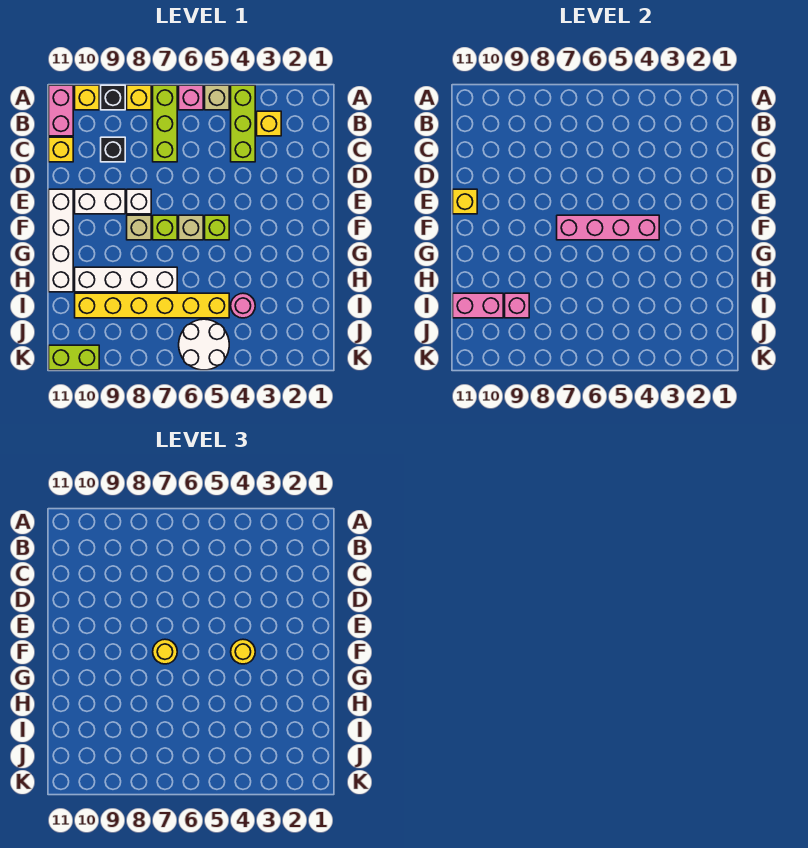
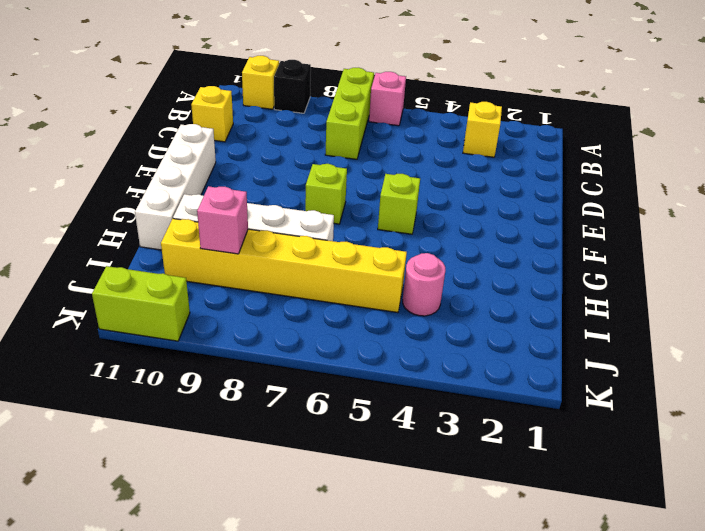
none -> lime 1x3 brick [231,85,255,162]
none -> tan 1x1 brick [205,85,229,110]
none -> yellow 1x1 brick [127,85,151,110]

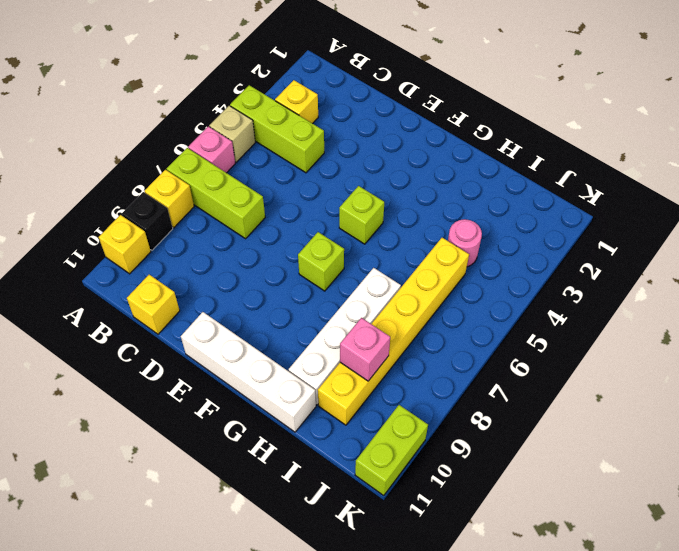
none -> pink 1x2 brick [49,85,73,136]
none -> black 1x1 brick [101,137,125,162]
none -> white 1x1 brick [127,189,151,214]

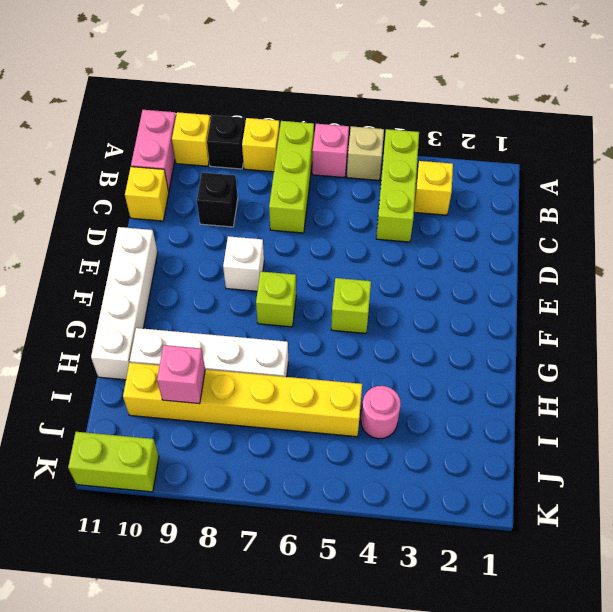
none -> white 1x2 brick [75,189,125,214]
none -> tan 1x1 brick [179,215,203,240]
none -> tan 1x1 brick [127,215,151,240]

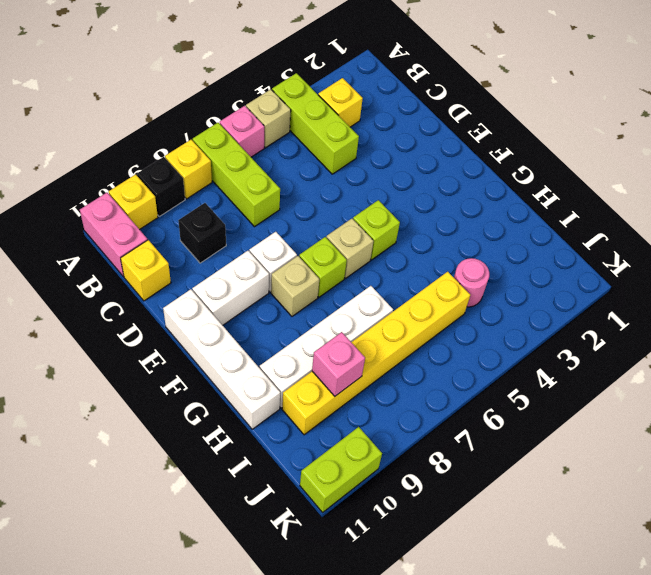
none -> white 2x2 round brick [179,319,229,370]
none -> yellow 1x1 brick [453,189,477,214]
none -> pink 1x4 brick [557,215,659,240]

